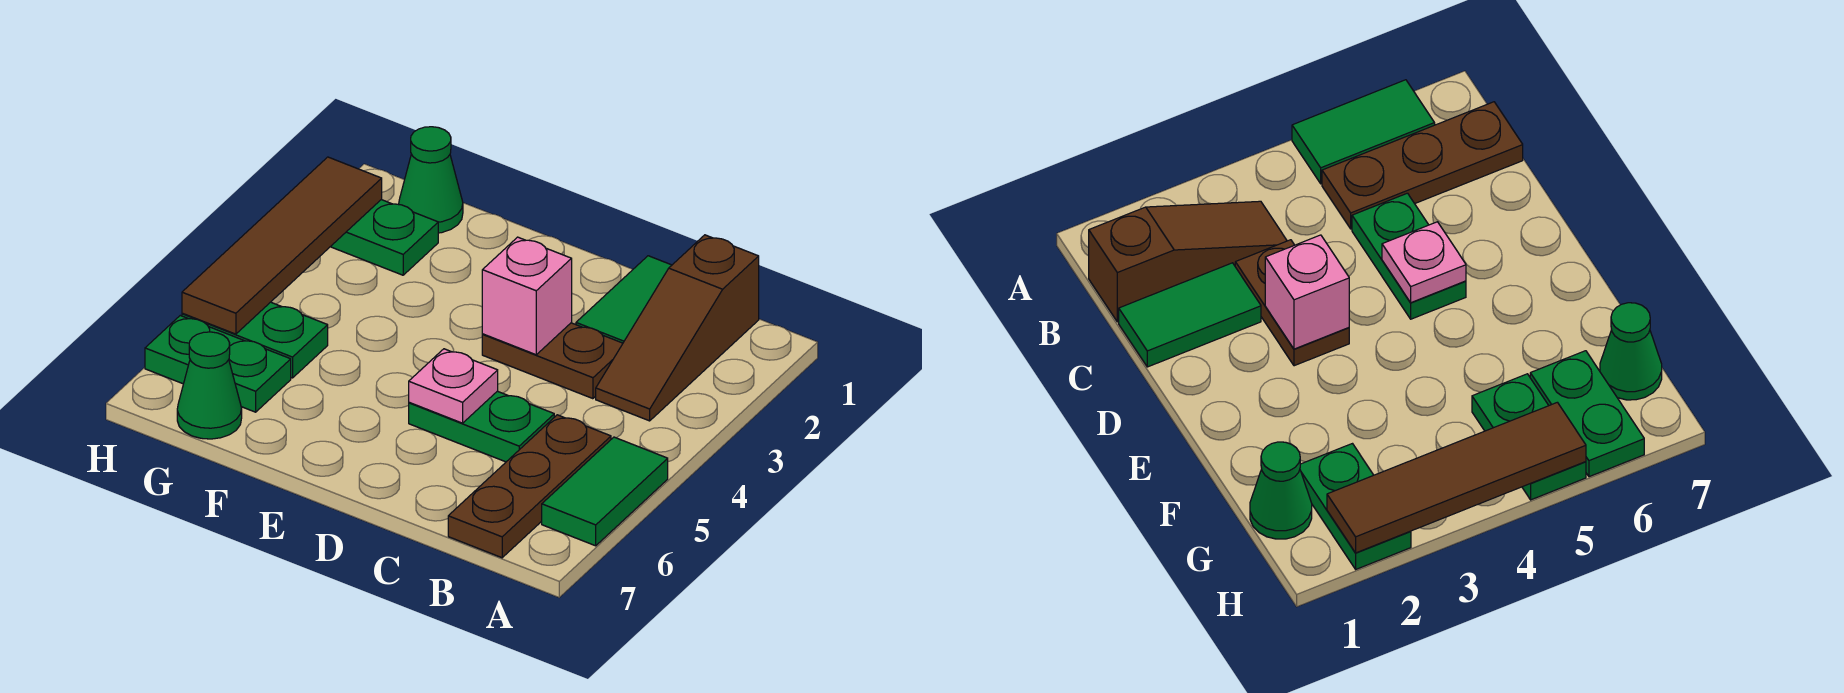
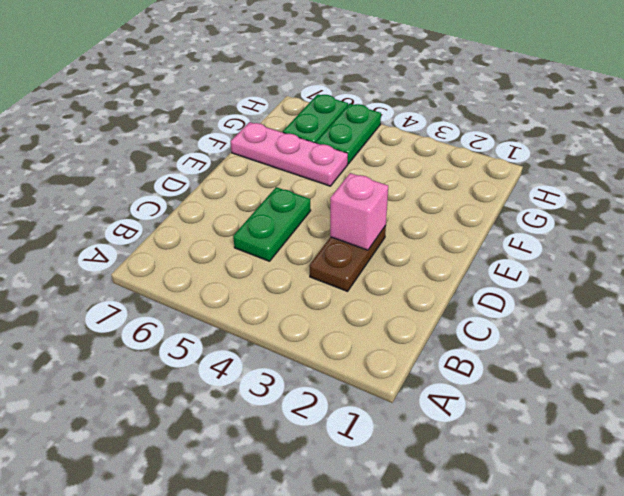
pink 1x3 plate [230,122,348,186] -> none
none -> green 1x2 tile [542,437,668,546]
none -> brown 1x3 slope [596,235,759,421]
none -> brown 1x3 plate [448,415,611,558]

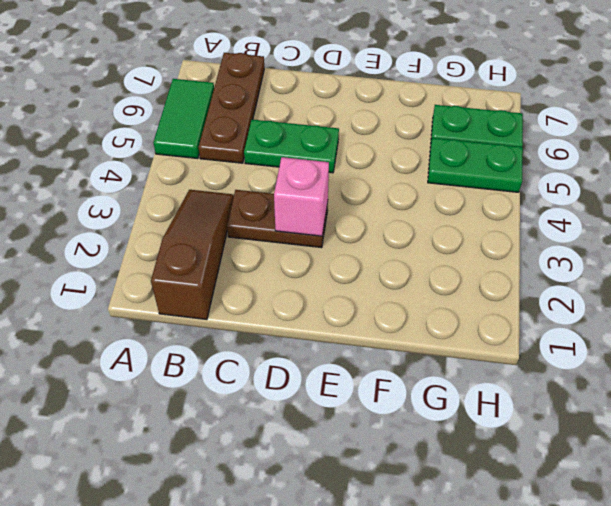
none -> green 1x2 tile [576,256,672,343]
none -> green 1x1 cone [399,127,463,233]
none -> green 1x2 plate [331,200,438,275]

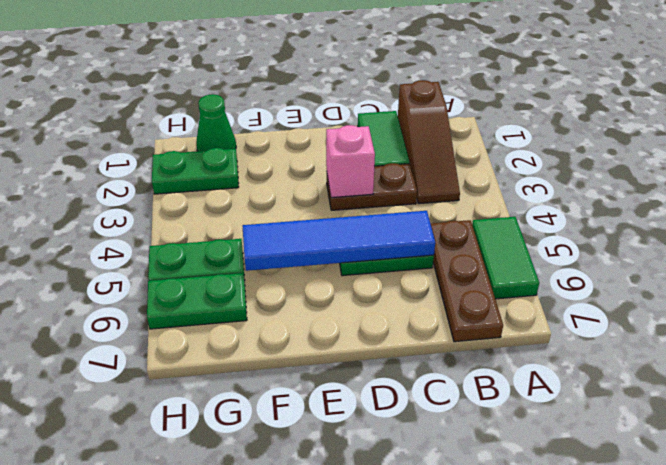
blue 1x4 tile [243,211,435,271] -> pink 1x1 plate [409,349,498,423]
none -> green 1x1 cone [177,332,242,439]
none -> brown 1x4 tile [182,157,382,334]

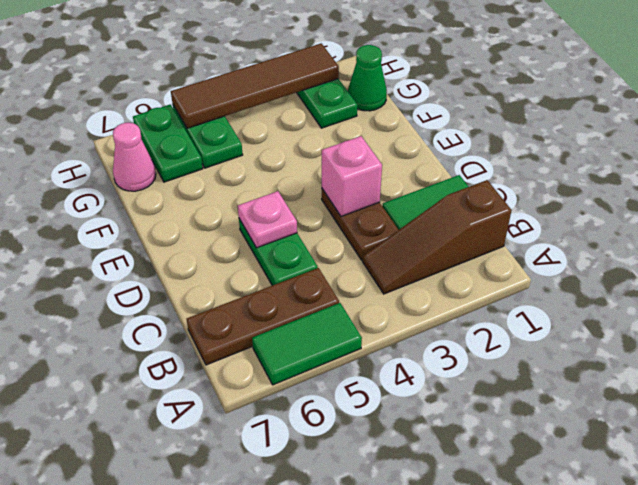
pink 1x1 cone [113,123,156,191] -> green 1x1 cone [177,332,242,439]

